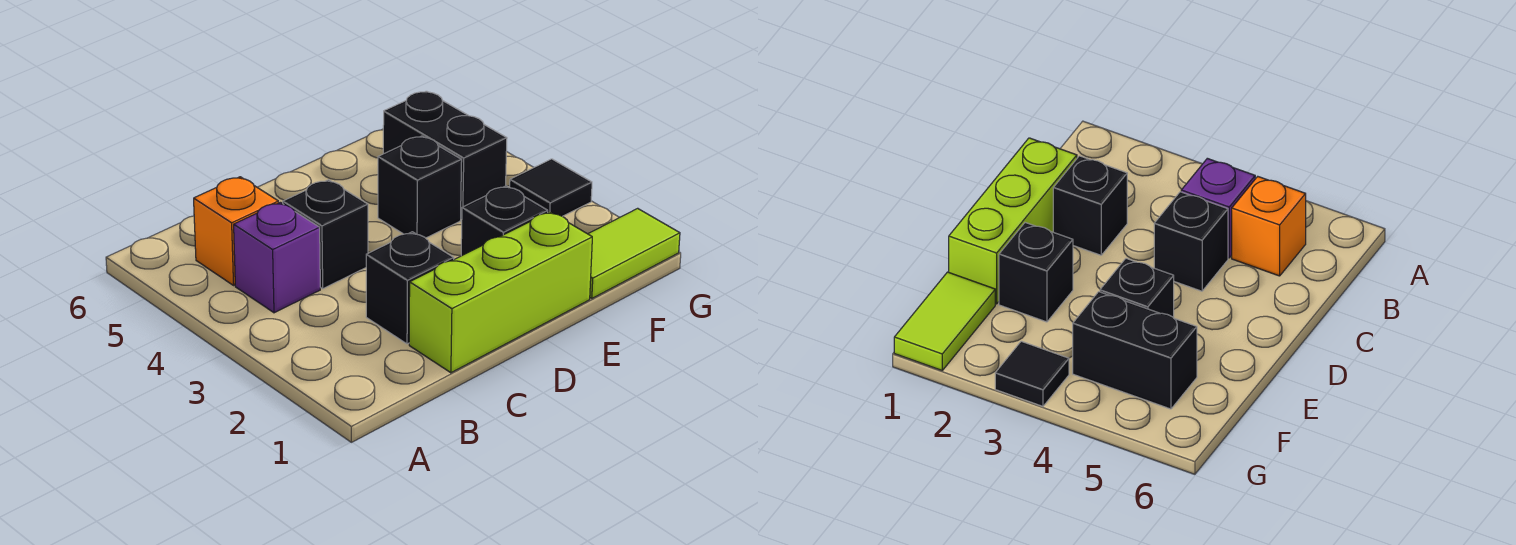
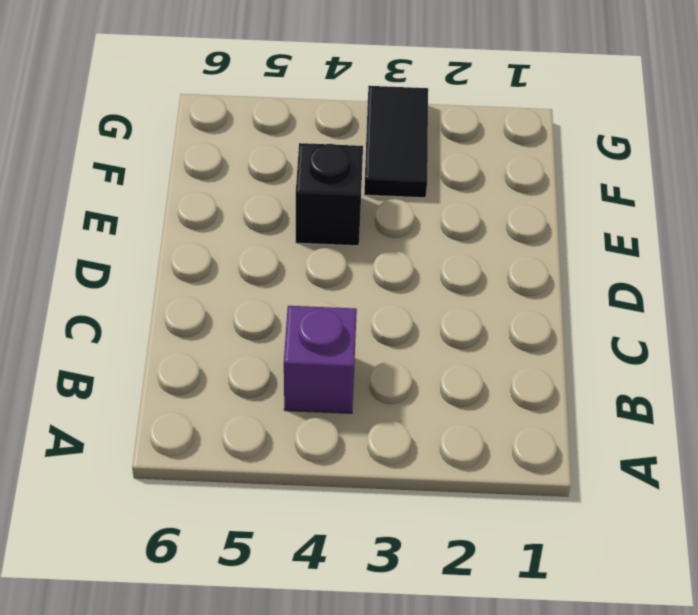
black 1x2 tile [364,86,428,198] -> black 1x1 tile [510,159,592,216]
none -> orange 1x1 brick [194,177,278,285]
none -> lime 1x3 brick [409,212,592,373]

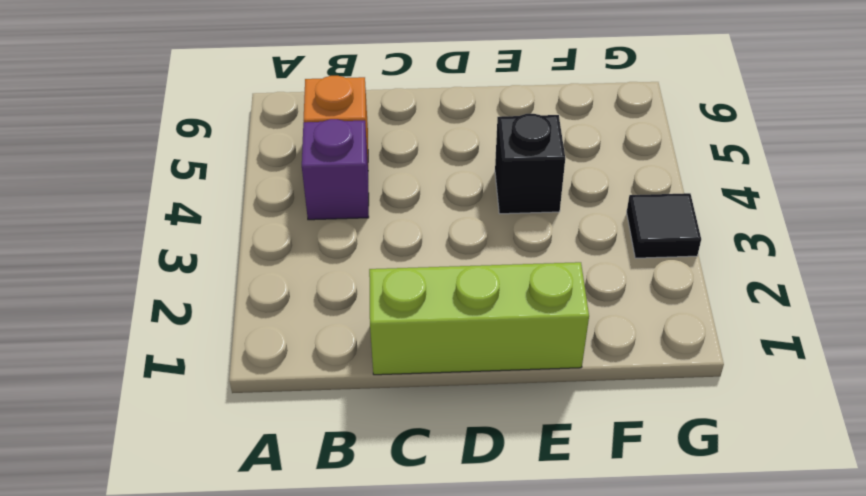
none -> black 1x1 brick [366,232,454,344]
none -> black 1x1 brick [283,180,368,289]

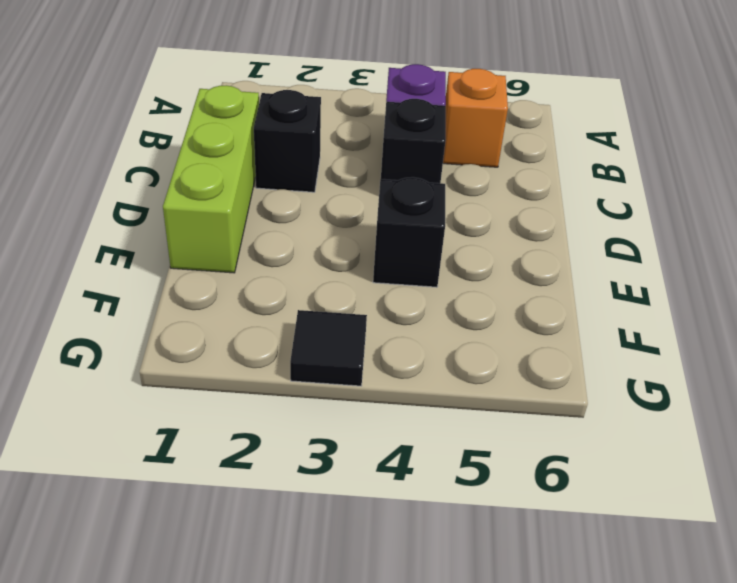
none -> black 1x1 brick [461,186,548,256]
none -> lime 1x2 tile [588,208,680,298]

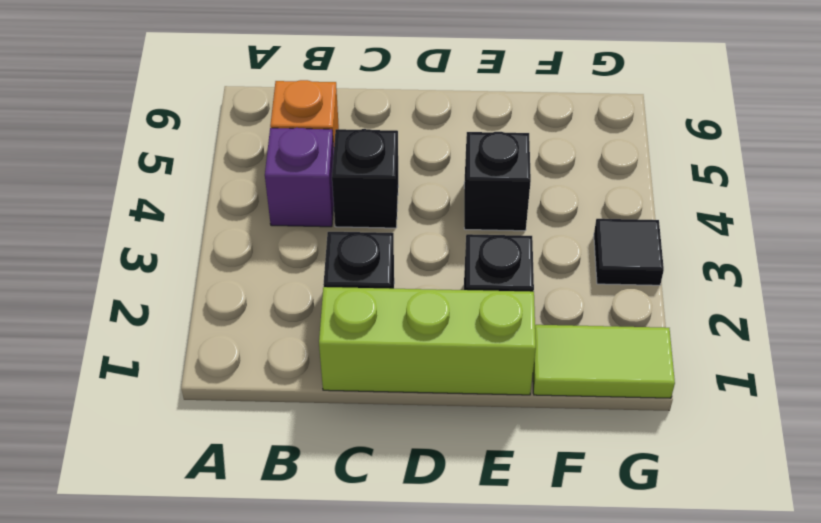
none -> black 1x2 brick [383,91,507,219]

